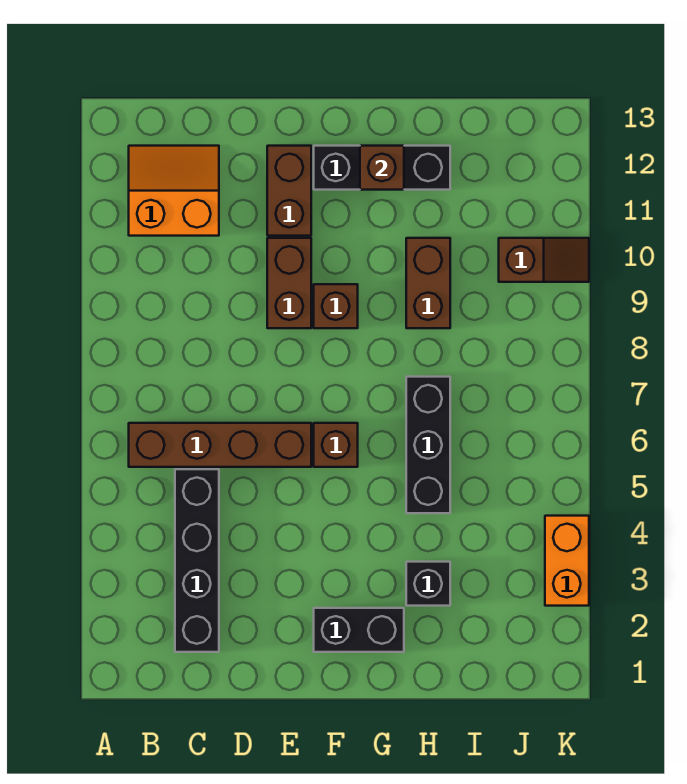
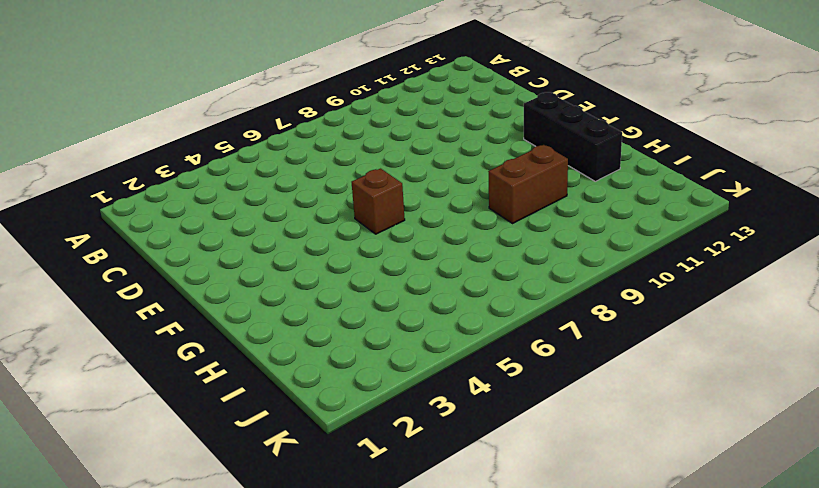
none -> brown 1x4 brick [129,423,311,467]
none -> orange 2x2 slope [129,146,219,236]
none -> black 1x4 brick [175,469,219,652]

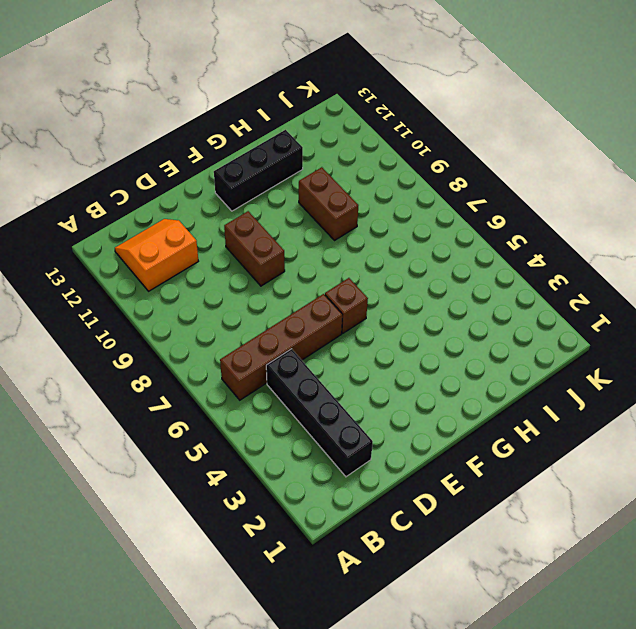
none -> brown 1x2 brick [267,146,311,236]
none -> black 1x2 brick [314,608,404,652]
none -> brown 1x1 brick [314,284,358,328]

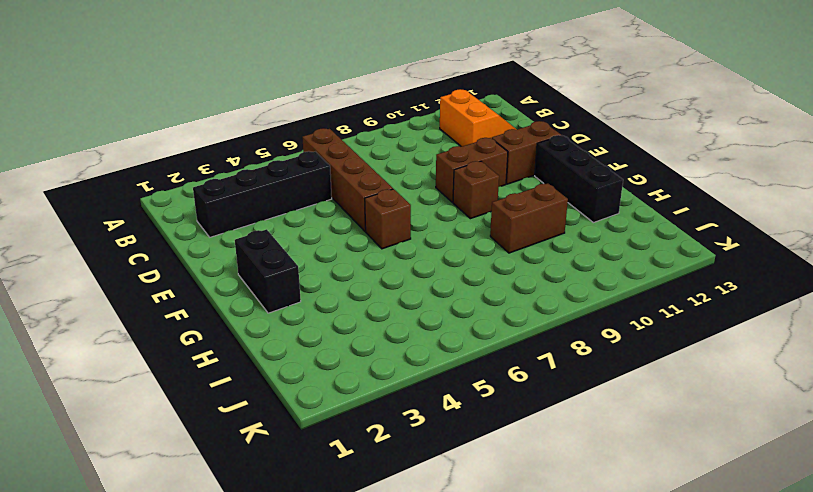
none -> black 1x1 brick [406,562,450,606]
none -> black 1x3 brick [406,377,450,513]
none -> brown 1x2 slope [499,238,589,282]

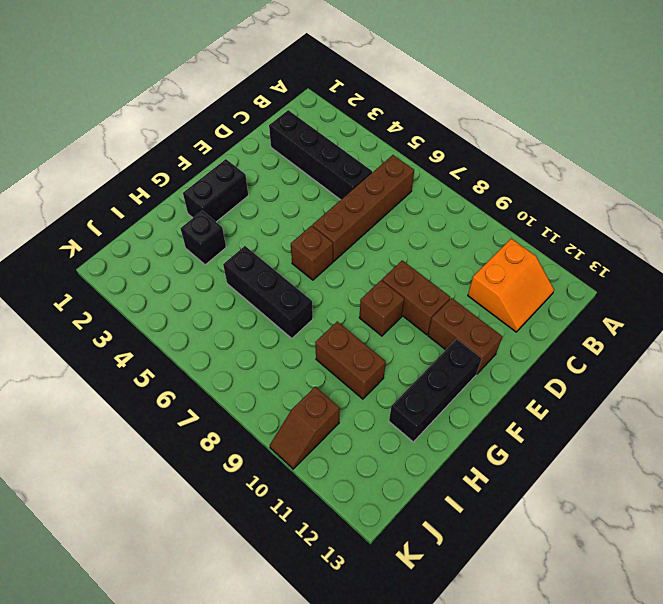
none -> orange 1x2 brick [545,516,589,606]
none -> brown 1x1 brick [360,146,404,190]

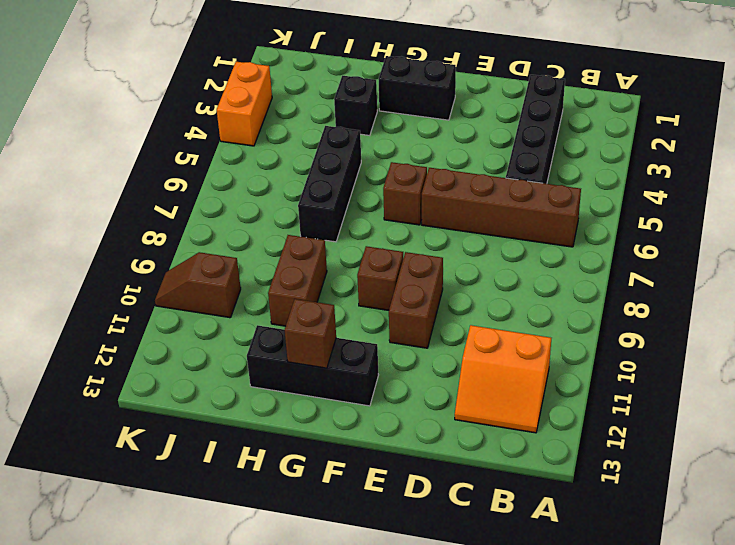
none -> brown 1x2 brick [267,146,311,236]

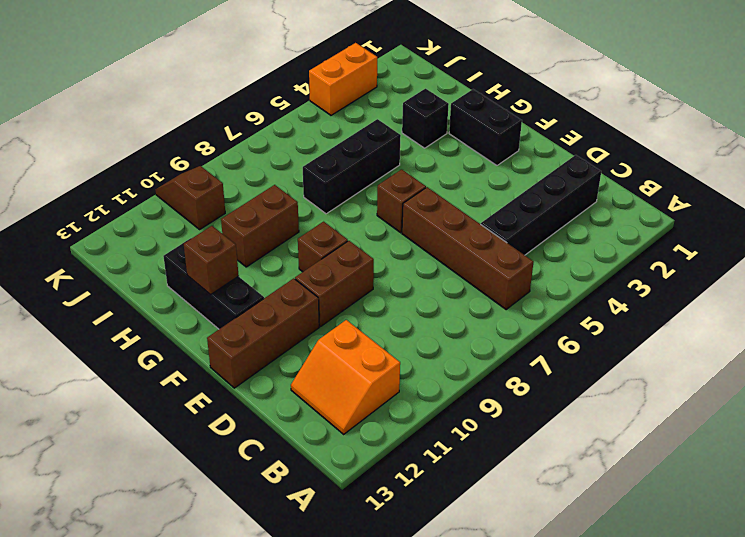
brown 1x3 brick [207,278,319,388] -> brown 1x2 brick [267,146,311,236]

